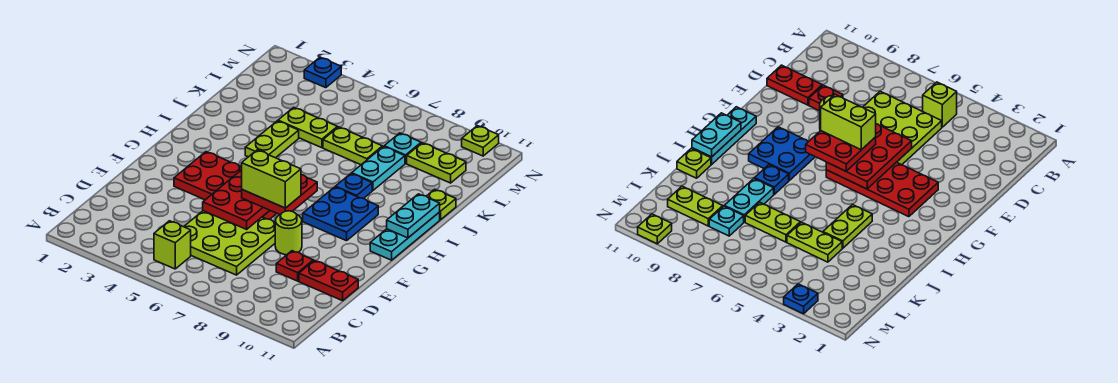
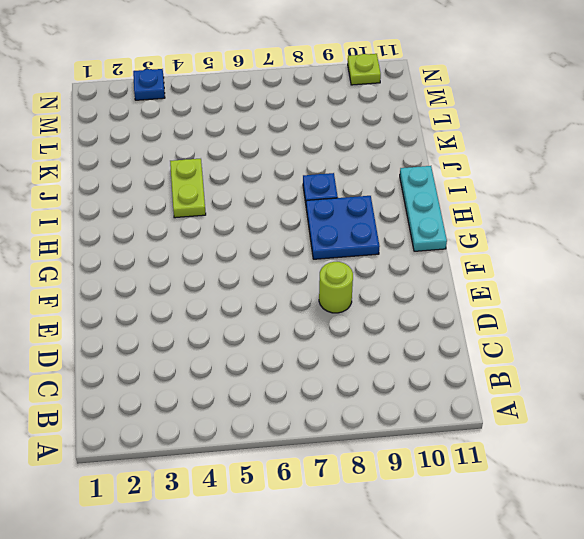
none -> lime 1x1 brick [154,221,191,269]
none -> lime 3x3 plate [184,211,275,275]
none -> red 1x1 plate [276,251,313,281]

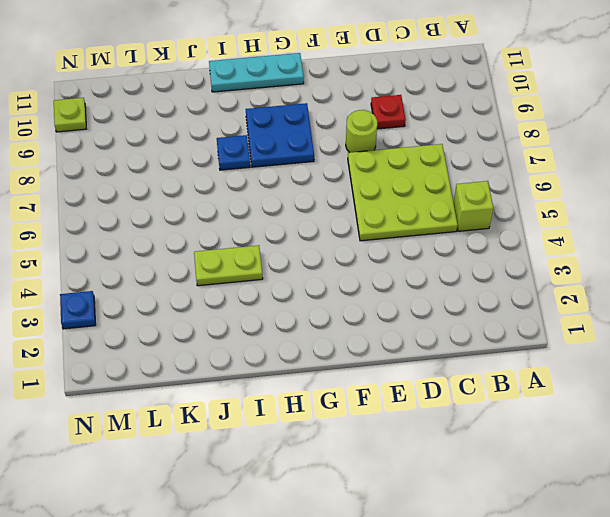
none -> red 1x2 plate [299,261,358,301]
none -> red 2x4 plate [174,152,277,219]
none -> cyan 1x2 plate [352,147,405,190]

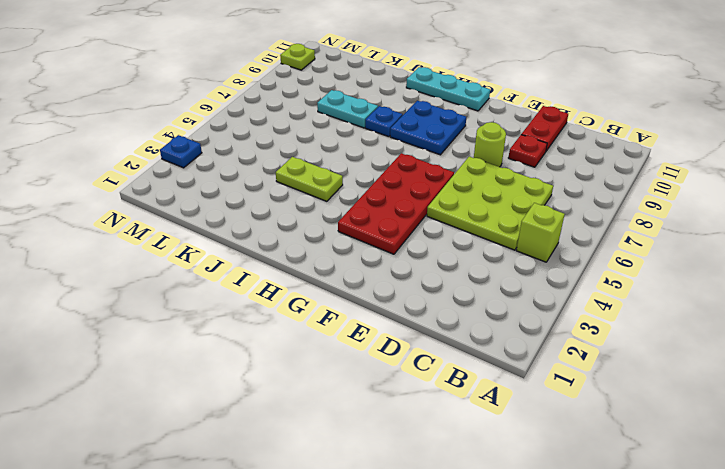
none -> lime 1x1 plate [427,189,456,220]
none -> lime 1x2 plate [278,107,337,148]
none -> lime 1x2 plate [323,127,382,165]

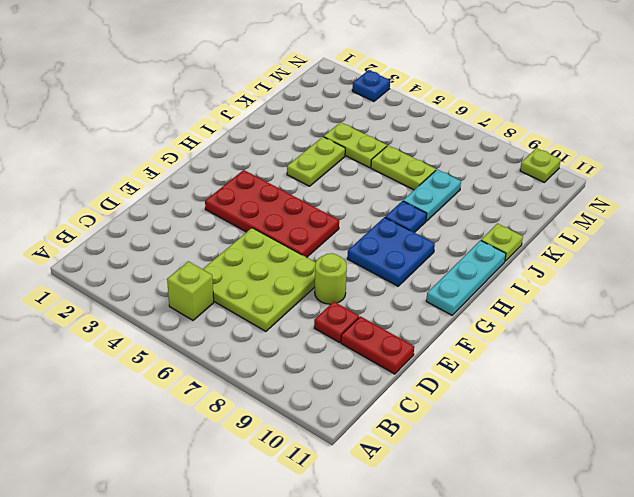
none -> cyan 1x1 plate [384,133,421,163]
none -> lime 1x2 plate [407,143,466,183]
none -> red 2x3 plate [203,170,270,229]

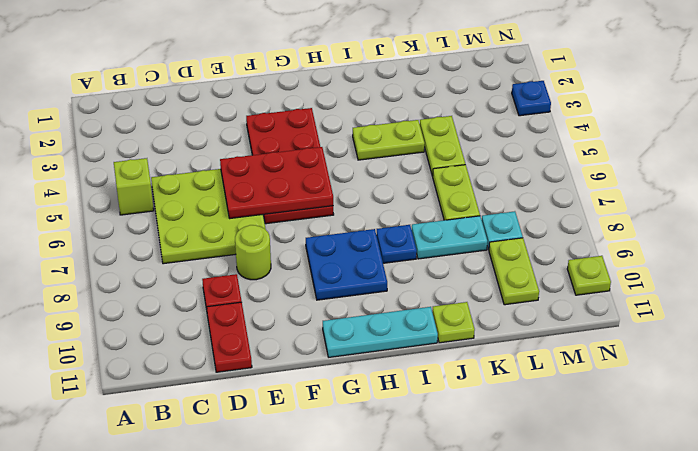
none -> cyan 1x2 plate [387,194,440,238]
none -> red 2x2 plate [242,175,317,215]
none -> lime 1x2 brick [242,150,301,208]

